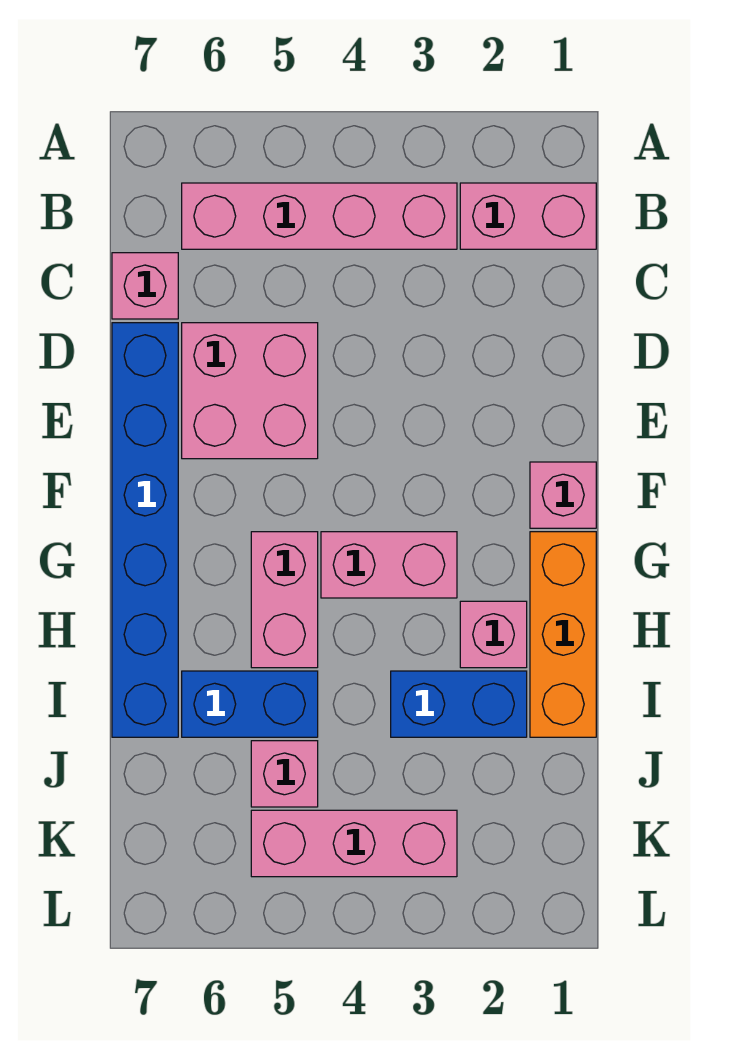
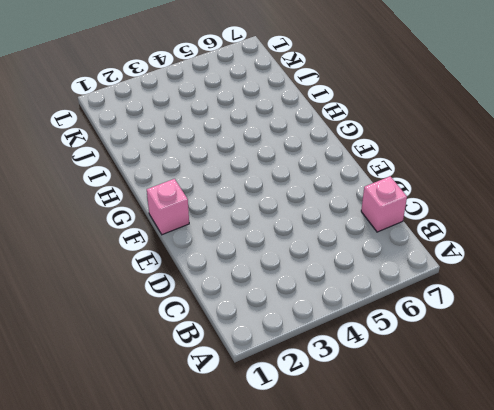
none -> pink 1x2 brick [460,183,596,249]
none -> pink 1x4 brick [182,183,457,249]
none -> pink 2x2 brick [182,323,318,459]

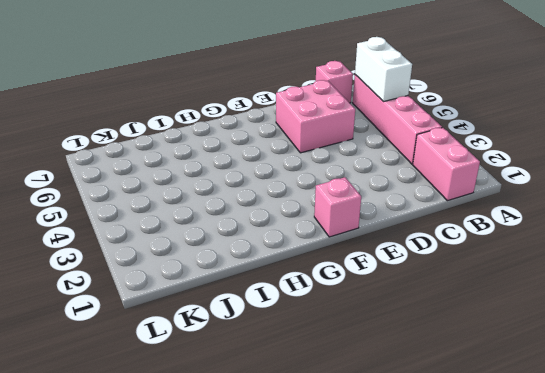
white 1x2 brick [355,37,412,102] -> none
none -> blue 1x6 brick [112,323,178,737]
none -> orange 1x3 brick [530,532,596,737]
none -> pink 1x2 brick [321,532,457,598]

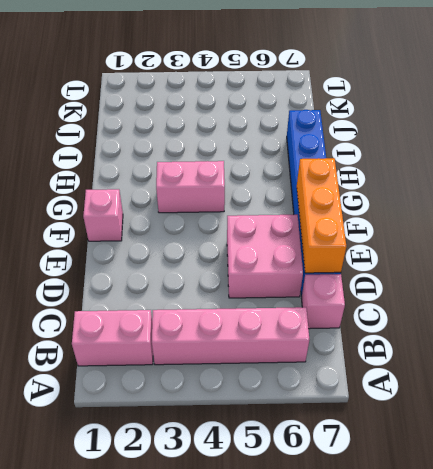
orange 1x3 brick [297,158,346,273] -> orange 1x3 brick moved to [530,532,596,737]
none -> pink 1x2 brick [251,532,318,668]
none -> pink 1x1 brick [460,601,527,668]
none -> blue 1x2 brick [391,671,527,737]

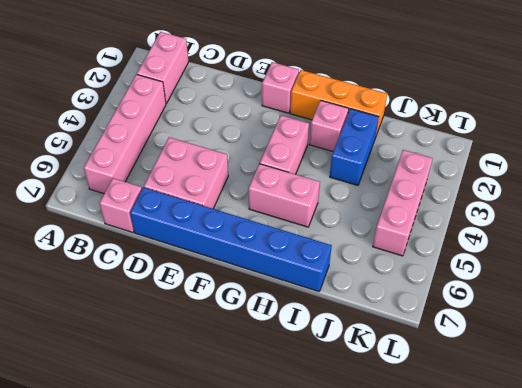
none -> blue 1x2 brick [182,671,318,737]
none -> pink 1x1 brick [251,741,318,807]

